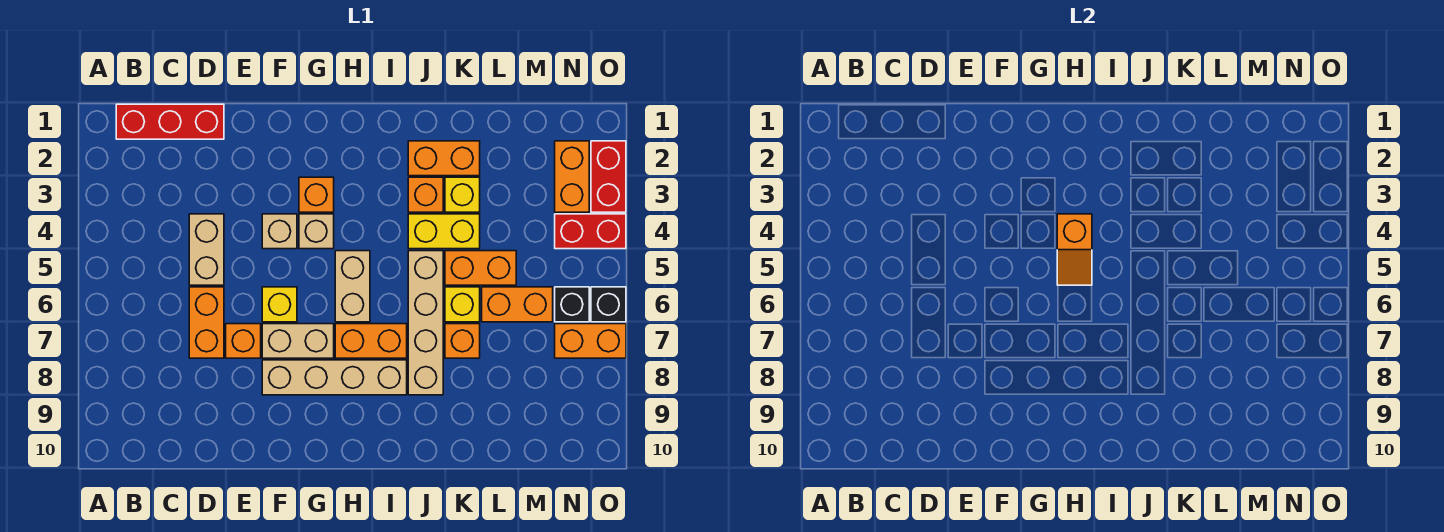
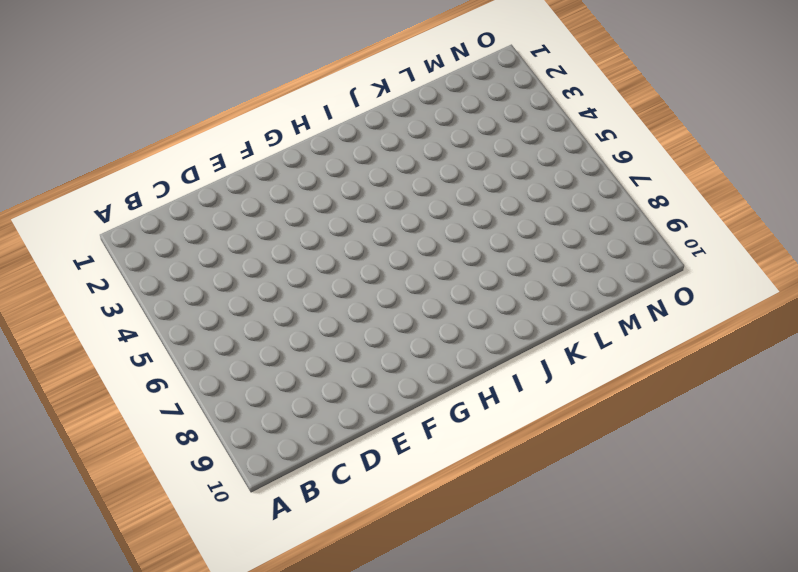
none -> red 1x3 brick [116,104,224,139]
none -> tan 1x2 brick [189,214,224,285]
none -> orange 1x2 brick [189,287,224,358]

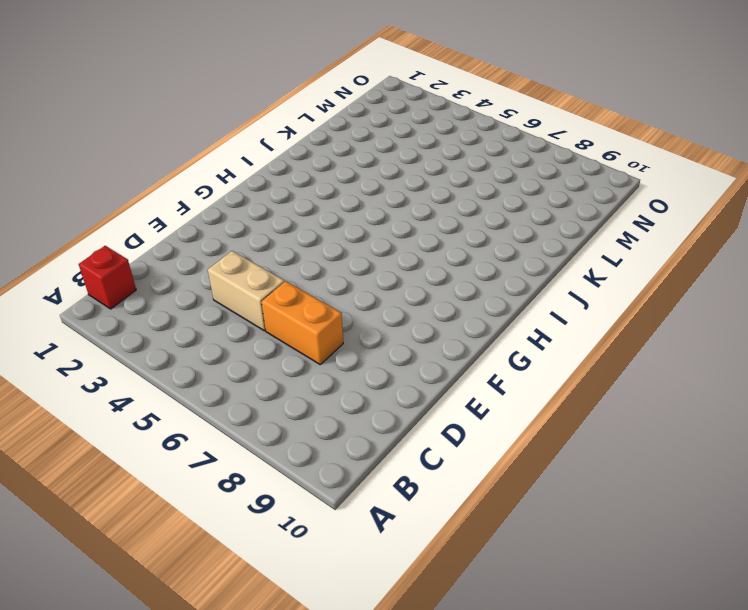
red 1x1 brick [79,246,136,309] -> red 1x3 brick [116,104,224,139]
none -> orange 1x1 brick [226,324,261,358]
none -> tan 1x1 brick [262,214,297,249]
none -> yellow 1x1 brick [262,287,297,322]

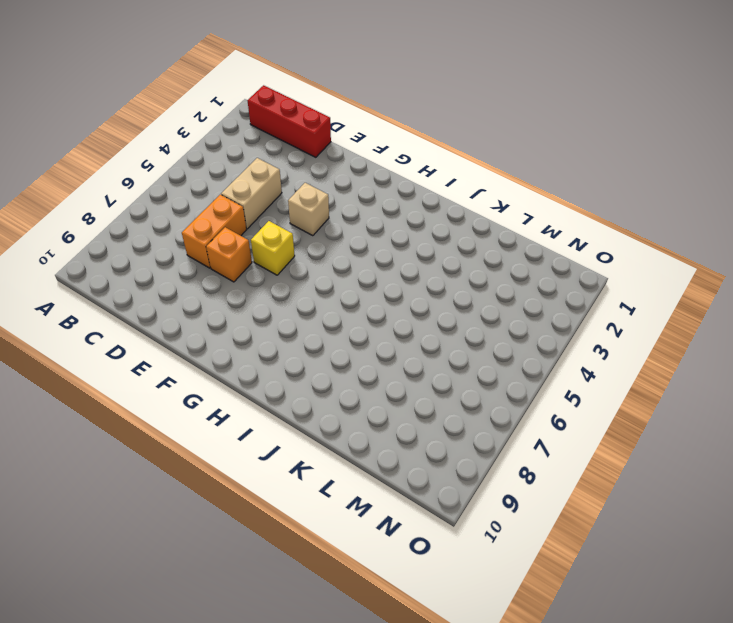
none -> tan 1x2 brick [262,324,334,358]
none -> tan 1x4 brick [262,360,407,395]
none -> orange 1x1 brick [299,177,334,212]

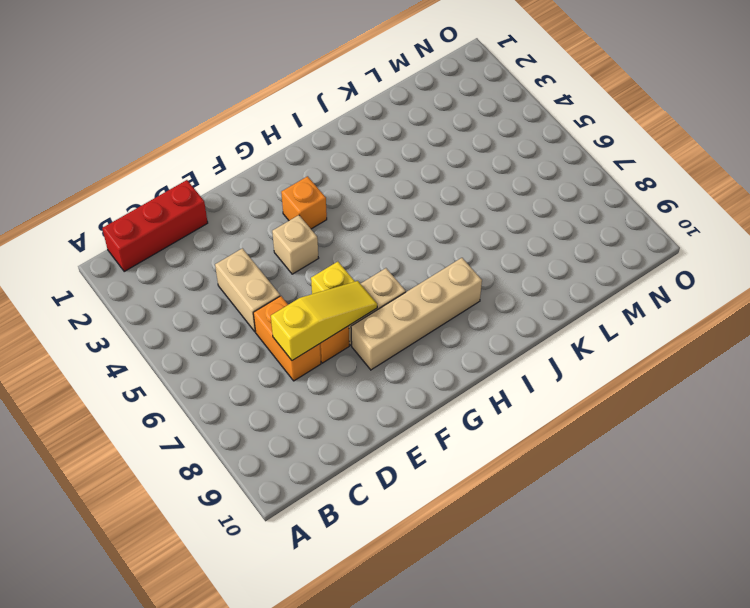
yellow 1x3 slope [271,281,377,361] -> none
none -> tan 1x1 brick [299,214,334,249]
none -> tan 1x2 brick [335,251,370,322]
none -> orange 1x2 brick [335,324,407,358]

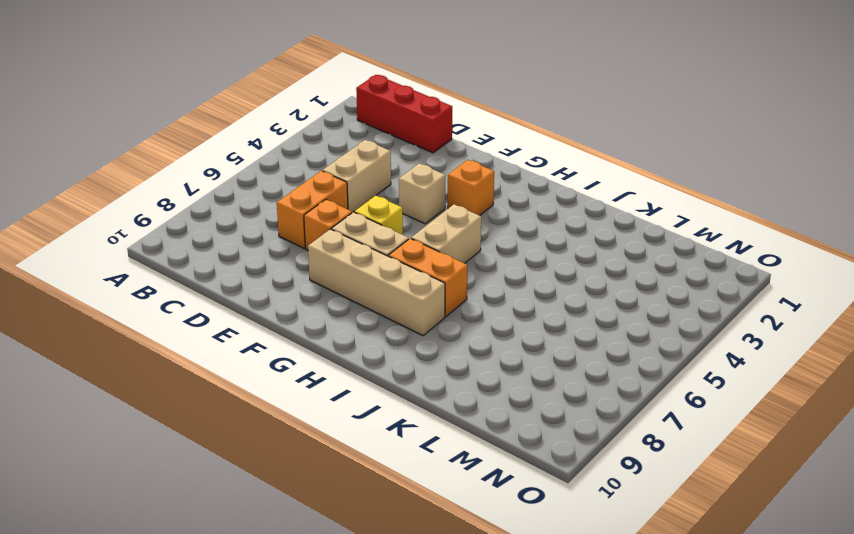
none -> tan 1x1 brick [299,214,334,249]
none -> orange 1x2 brick [408,141,480,176]
none -> orange 1x1 brick [408,177,443,212]

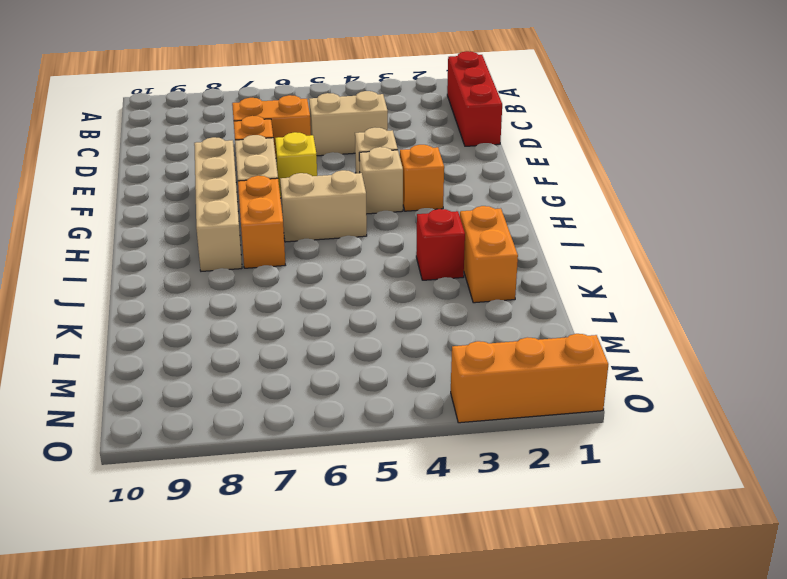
red 1x1 brick [416,209,465,280] -> orange 1x1 brick [408,177,443,212]
orange 1x3 brick [451,334,608,423] -> red 1x2 brick [591,141,626,212]
none -> yellow 1x2 brick [408,214,480,249]
none -> tan 1x4 brick [408,251,443,395]
none -> yellow 1x1 brick [445,177,480,212]

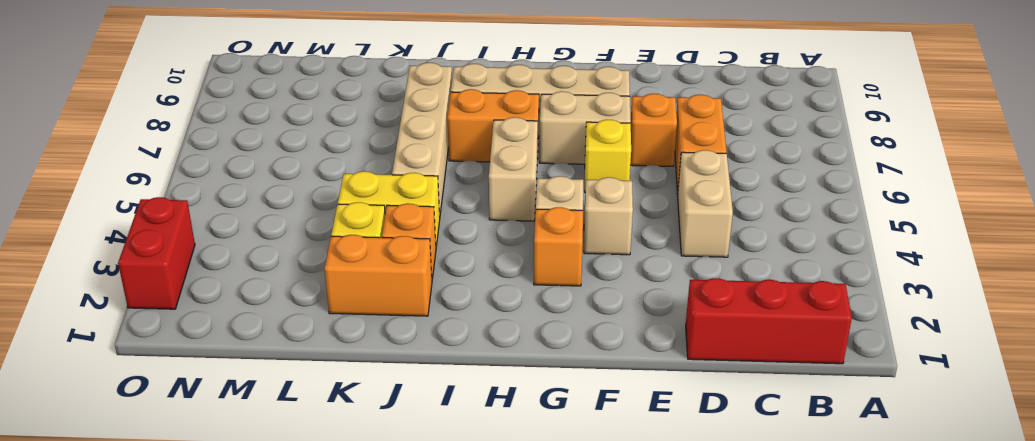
none -> orange 1x2 brick [445,251,516,285]
none -> yellow 1x1 brick [445,287,480,322]
none -> orange 1x1 brick [445,324,480,358]

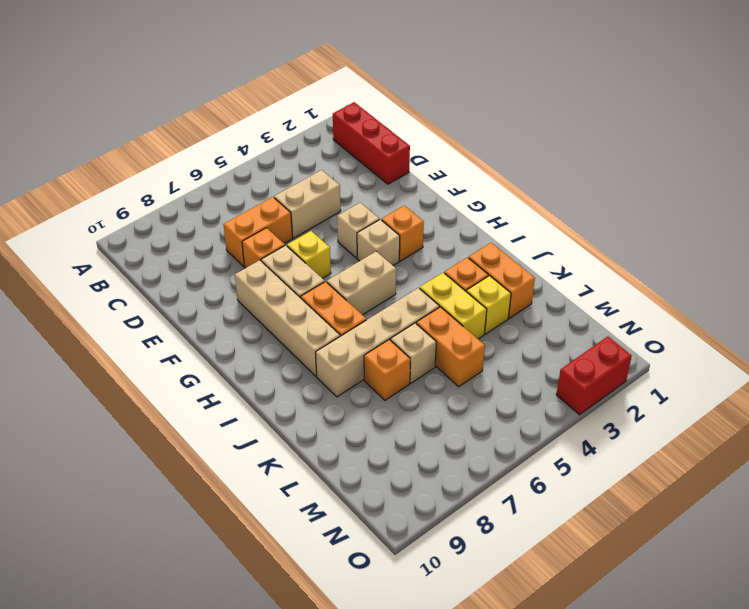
tan 1x1 brick [390,323,436,383] -> yellow 1x1 brick [445,287,480,322]
none -> orange 1x2 brick [482,287,553,322]
none -> orange 1x2 brick [555,141,589,212]
none -> red 1x2 brick [555,214,626,249]

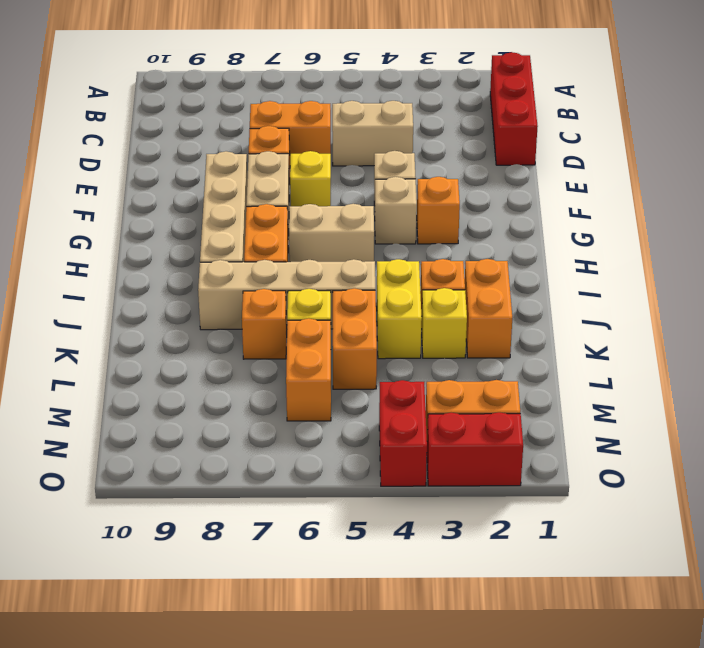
none -> black 1x1 brick [555,287,589,322]
none -> orange 1x2 brick [555,324,626,358]
none -> black 1x1 brick [591,287,626,322]

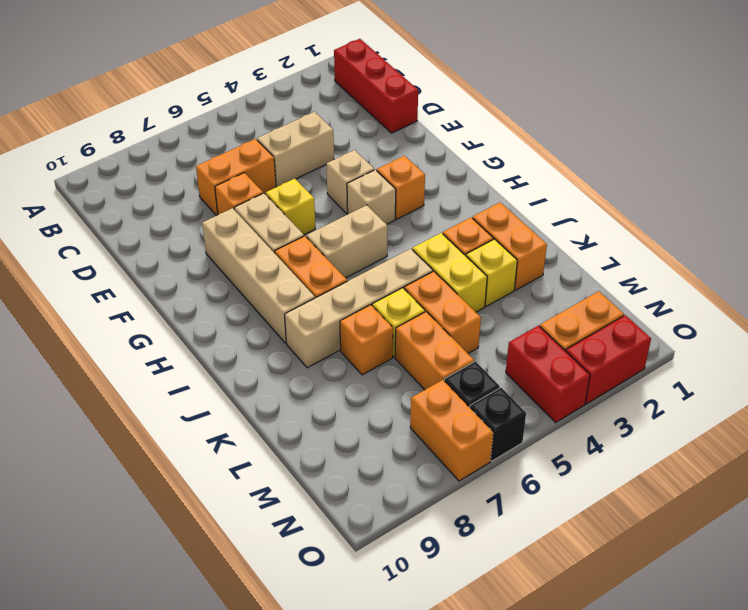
none -> orange 1x2 slope [1057,214,1092,285]

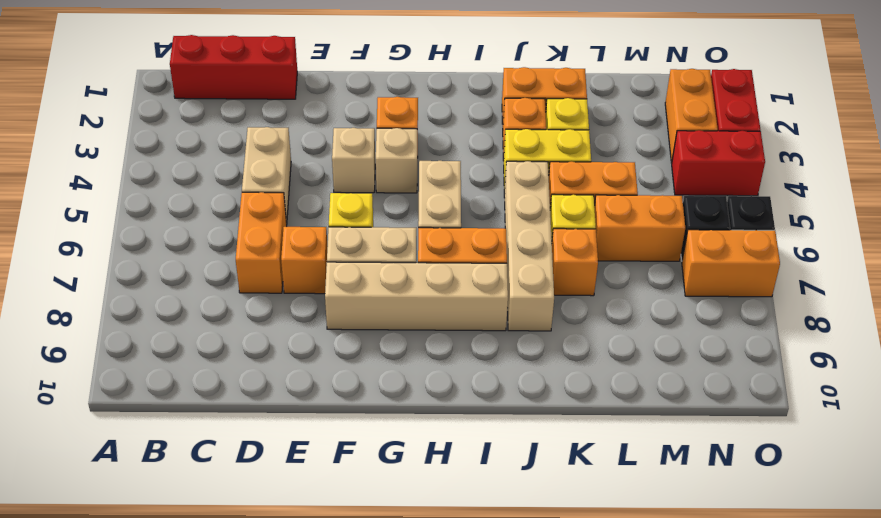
none -> orange 1x2 slope [1057,214,1092,285]

